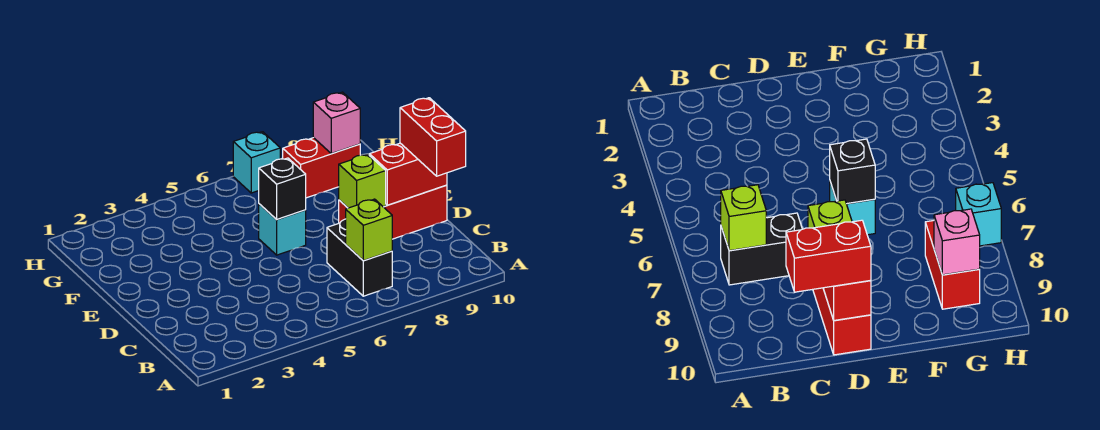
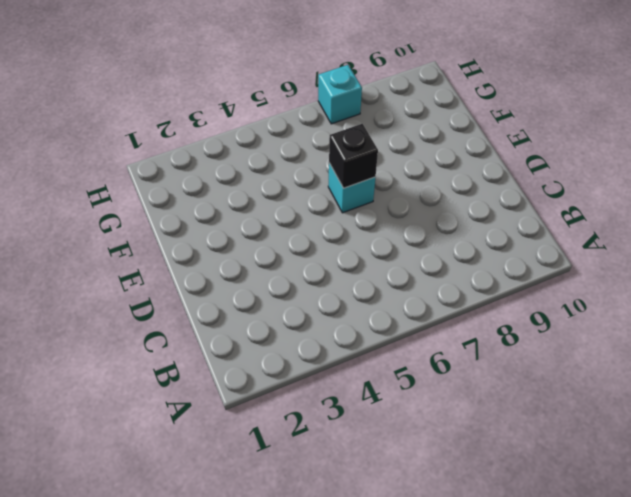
none -> black 1x2 brick [327,219,392,296]
none -> red 1x3 brick [339,185,447,239]

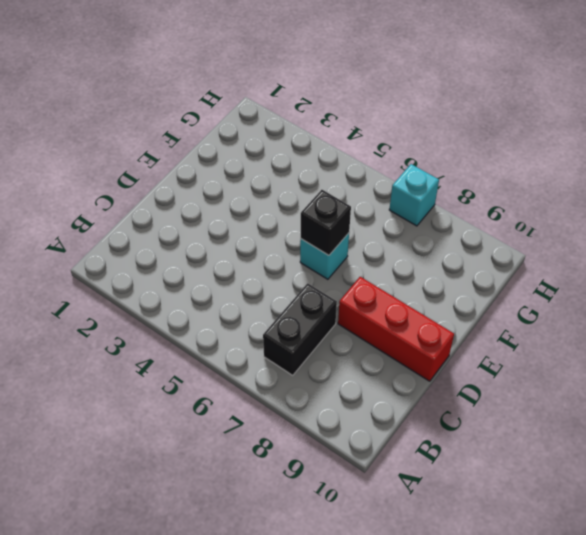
none -> red 1x2 brick [283,138,360,198]
none -> lime 1x1 brick [346,199,392,261]

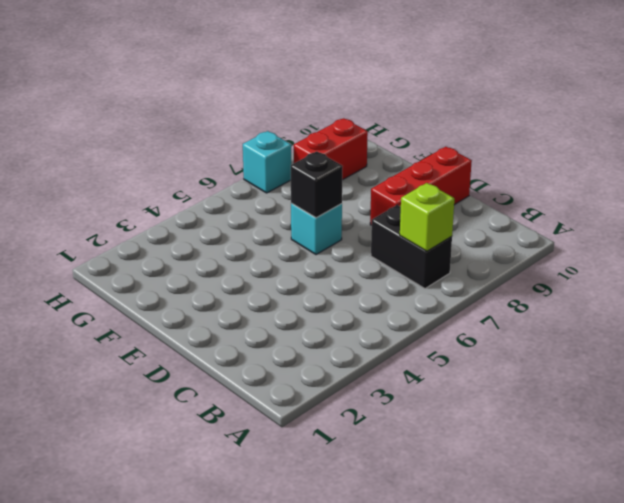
none -> lime 1x1 brick [339,154,386,208]
none -> red 1x2 brick [369,143,447,205]

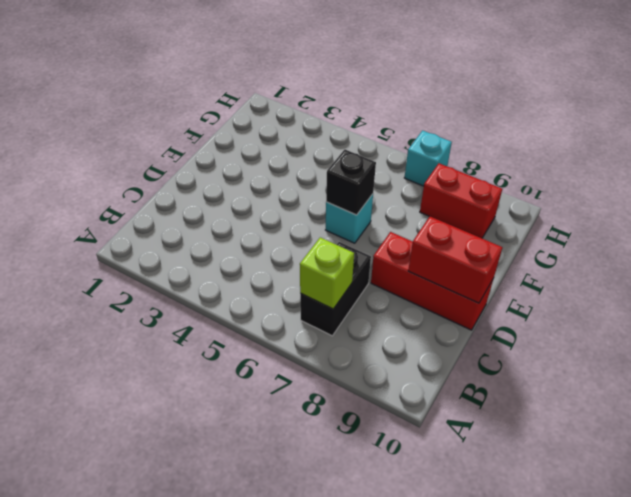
none -> lime 1x1 brick [339,154,386,208]
none -> pink 1x1 brick [313,92,360,154]

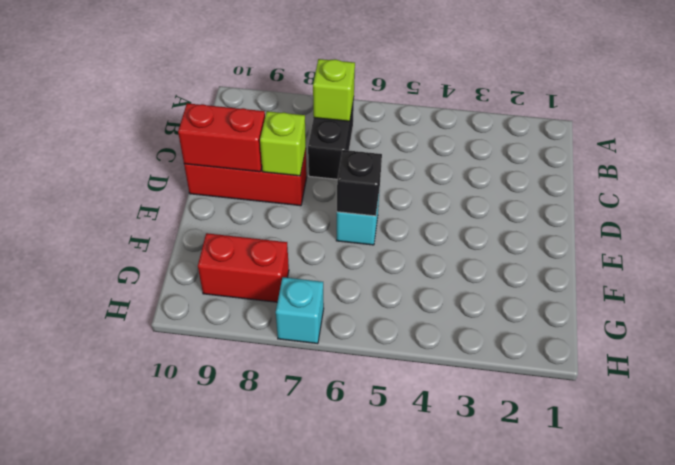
none -> pink 1x1 brick [313,92,360,154]
none -> red 1x2 brick [400,98,466,176]

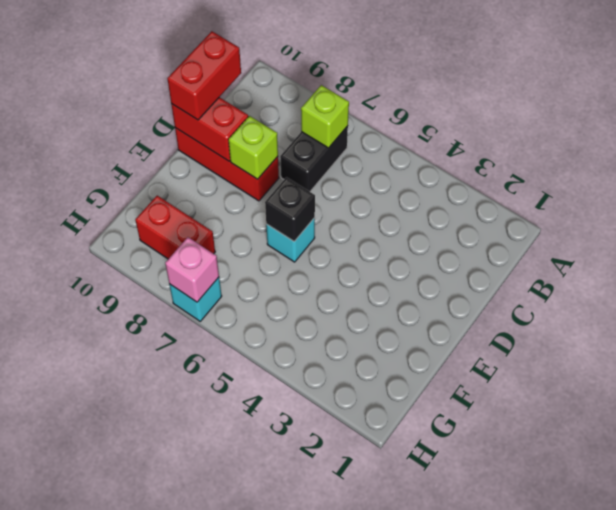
pink 1x1 brick [165,237,219,302] -> pink 1x1 brick moved to [313,92,360,154]

